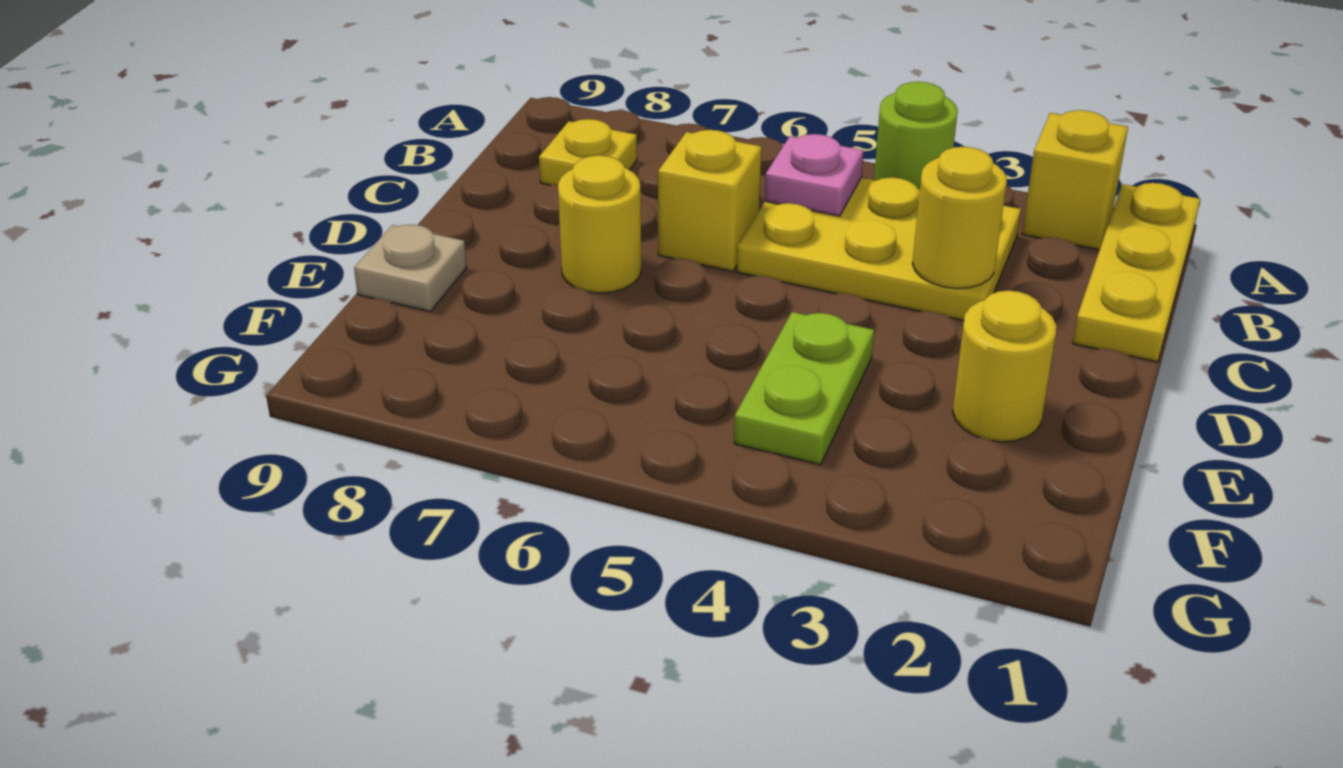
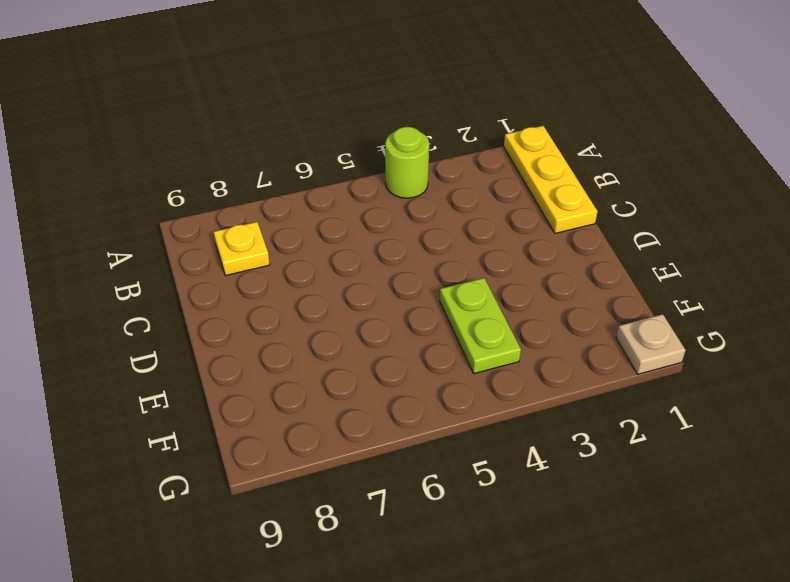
tan 1x1 plate [616,314,686,374] -> tan 1x1 plate moved to [354,224,467,311]
none -> yellow 1x1 brick [1022,110,1128,250]
none -> yellow 2x3 plate [737,177,1021,320]
none -> yellow 1x1 brick [658,130,761,271]

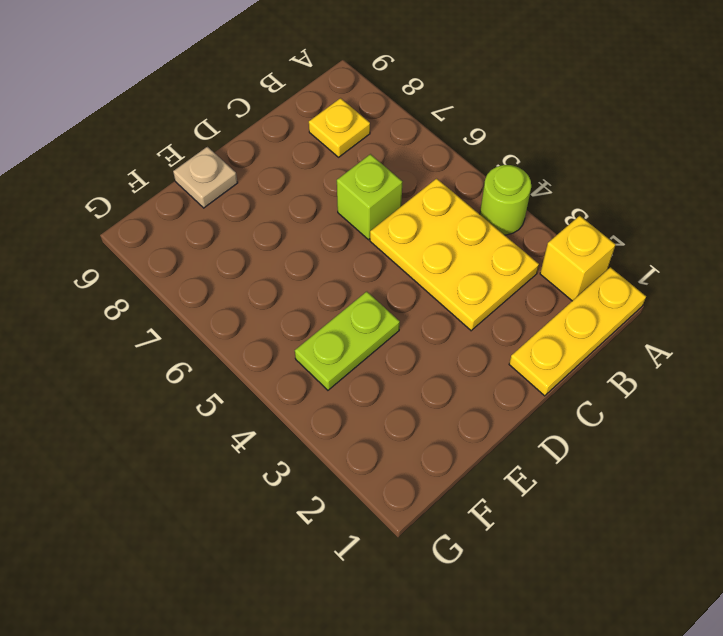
lime 1x1 brick [337,154,402,240] -> yellow 1x1 brick [658,130,761,271]
none -> yellow 1x1 round brick [558,155,642,293]
none -> yellow 1x1 round brick [953,291,1056,442]
none -> pink 1x1 plate [765,134,864,216]

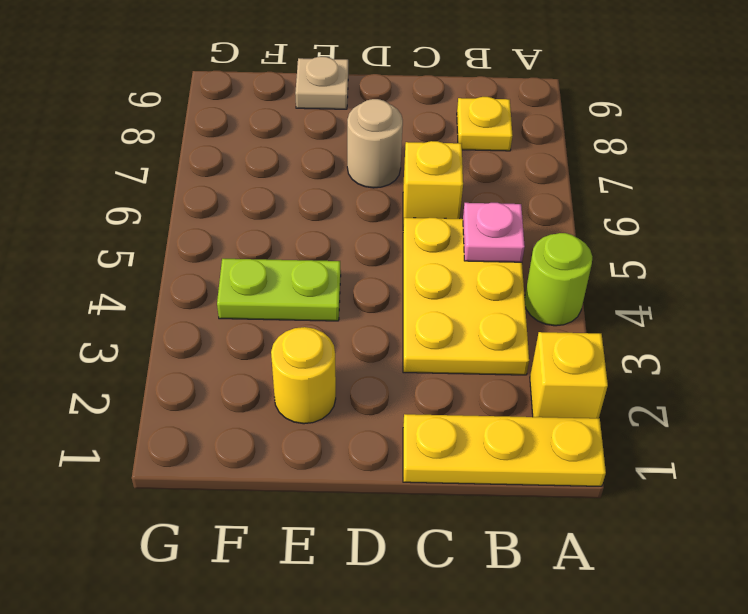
tan 1x1 round brick [347,99,403,188] -> yellow 1x1 round brick [558,155,642,293]
none -> yellow 1x1 round brick [912,147,1007,289]

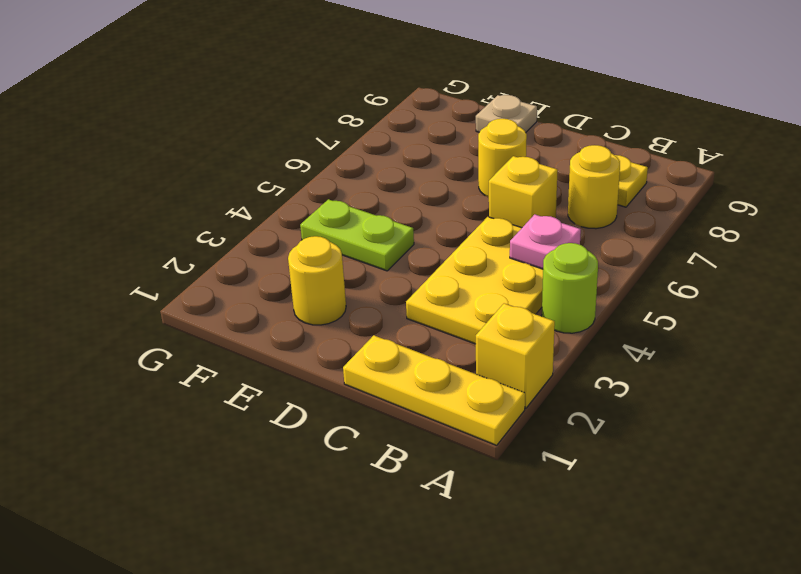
yellow 1x1 round brick [568,145,620,229] -> yellow 1x1 round brick moved to [912,147,1007,289]

